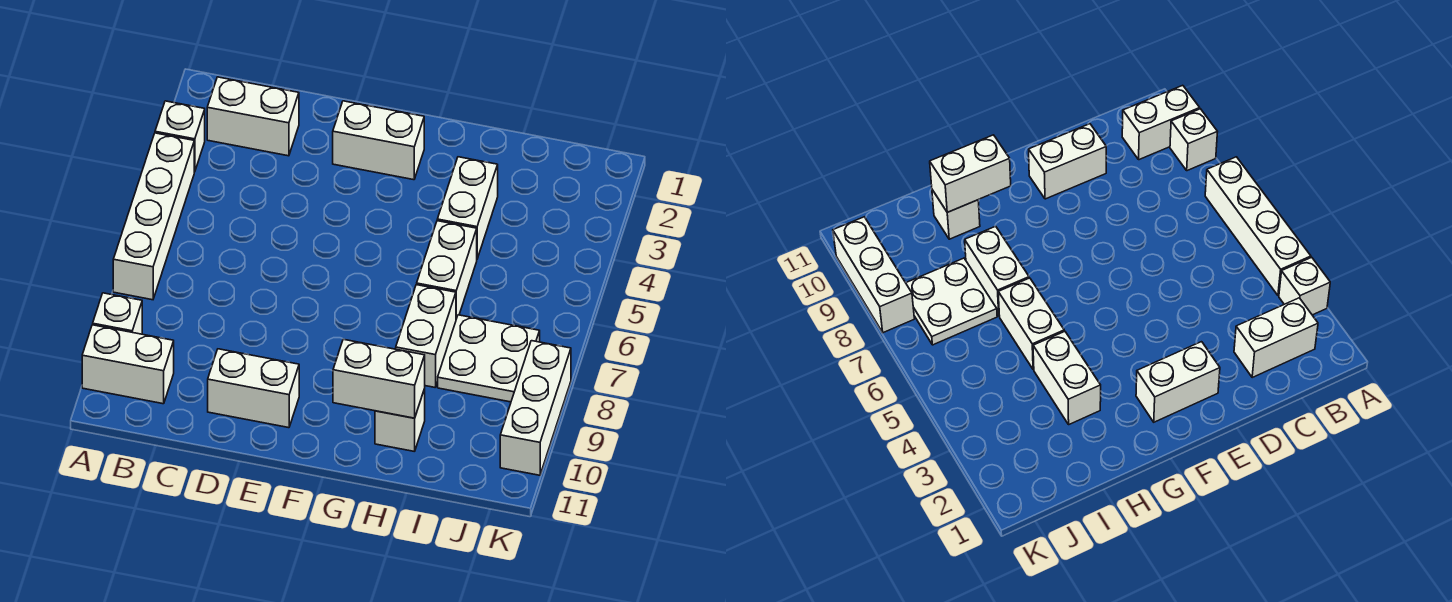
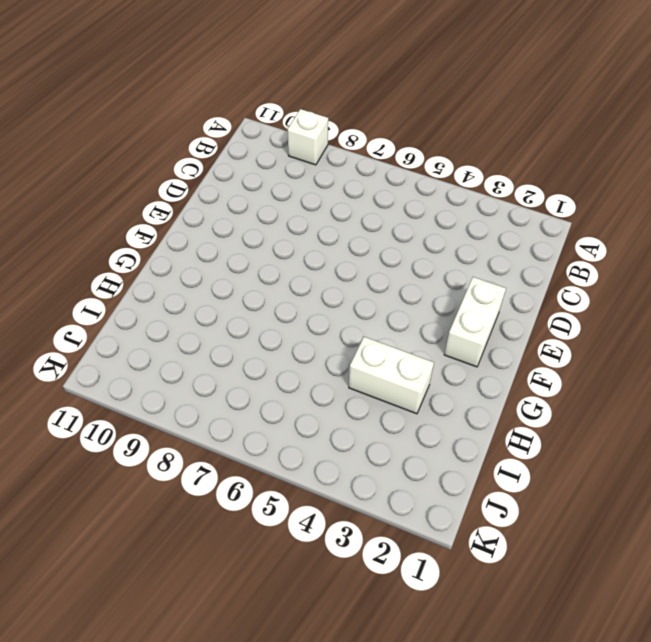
none -> white 1x1 brick [155,101,205,172]
none -> white 1x4 brick [113,133,194,300]
none -> white 1x2 brick [82,325,174,404]

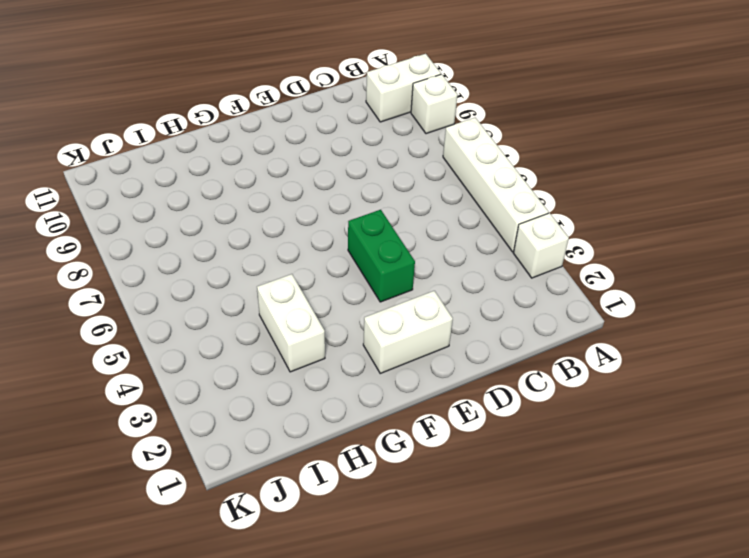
green 1x2 brick [348,210,415,302] -> none
none -> white 1x2 brick [207,77,299,156]
none -> white 1x2 brick [208,349,299,428]
none -> white 1x2 brick [417,221,477,319]

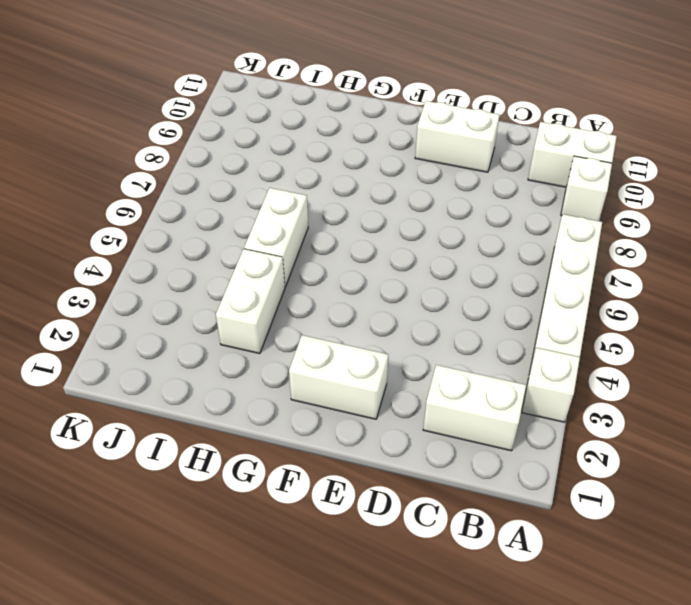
none -> white 1x2 brick [396,285,456,387]
none -> white 1x1 brick [375,389,425,452]
none -> white 2x2 plate [438,315,540,402]

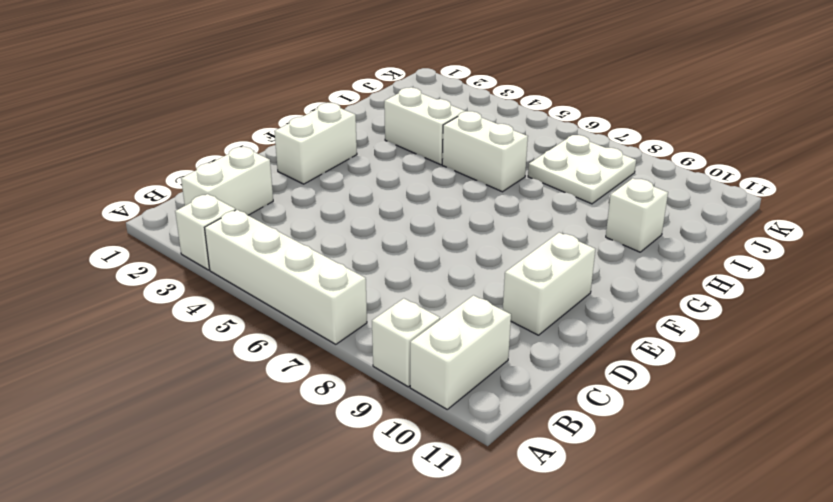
none -> white 1x2 brick [396,285,456,387]
none -> white 1x3 brick [500,341,571,475]
none -> white 1x2 brick [333,339,425,418]

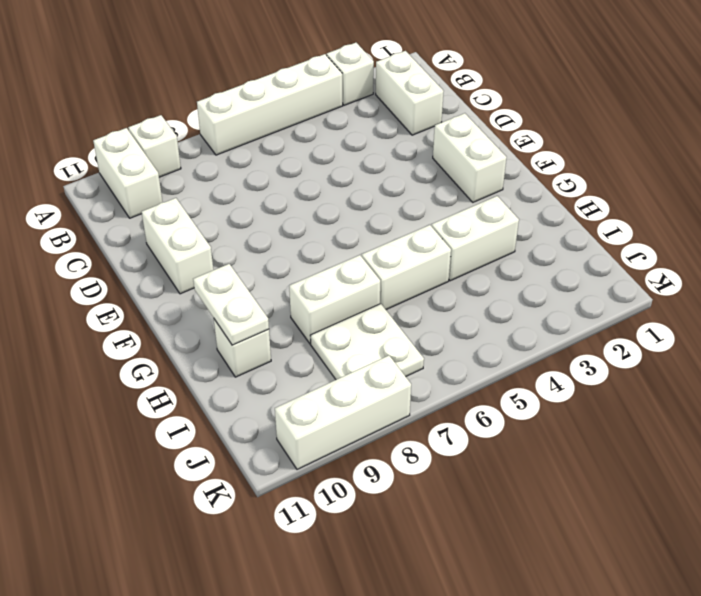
white 1x2 plate [193,264,269,345] -> white 1x2 brick [333,339,425,418]

